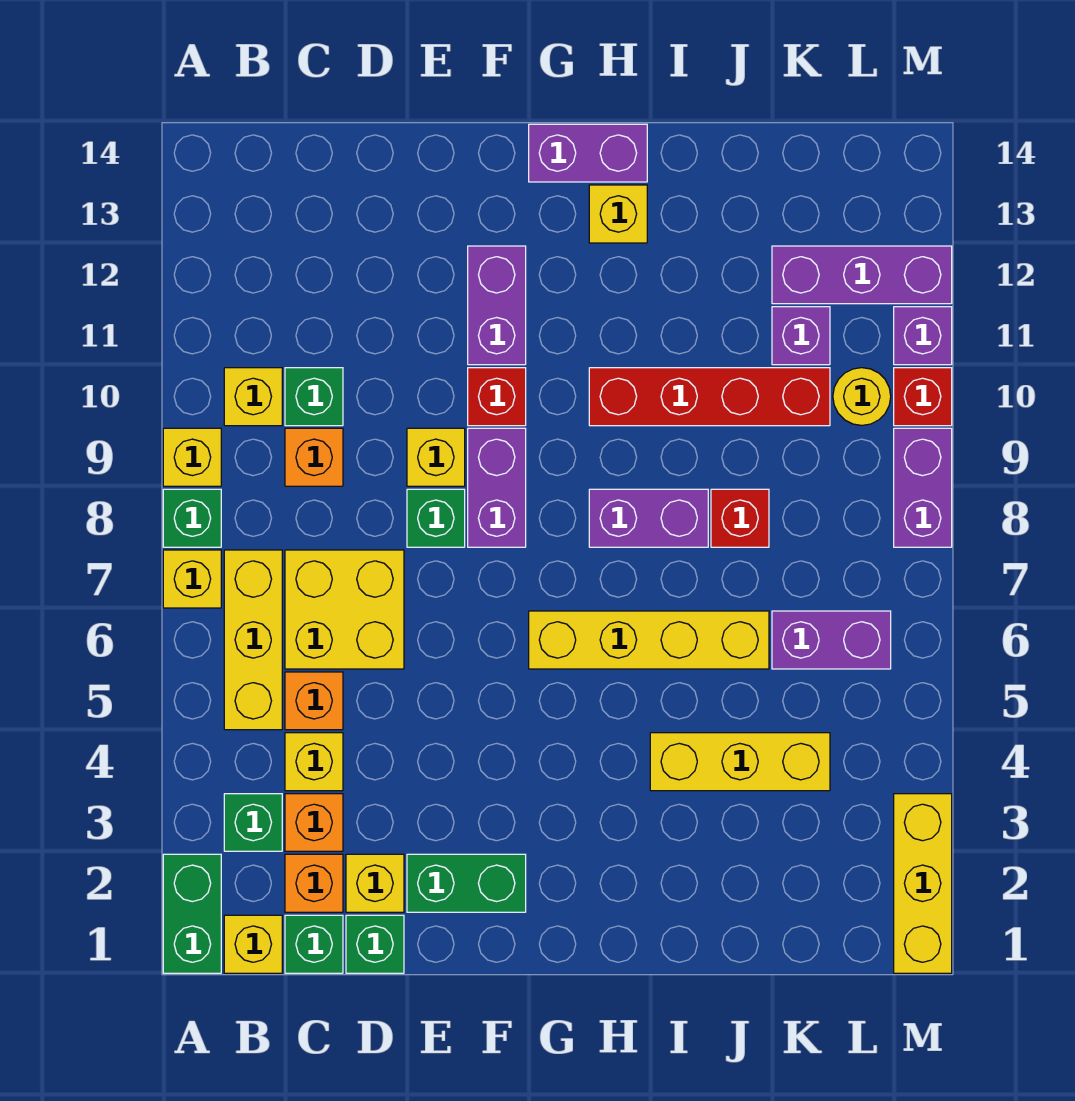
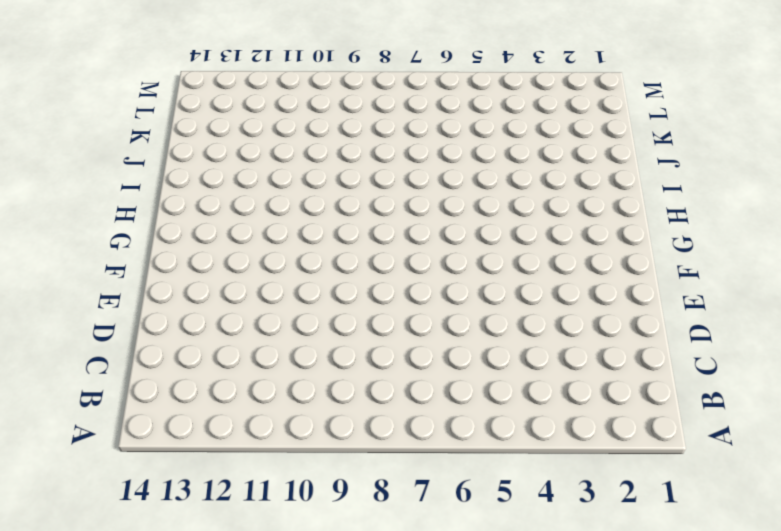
none -> green 1x2 brick [163,854,221,973]
none -> yellow 1x1 brick [163,550,221,608]
none -> green 1x1 brick [163,489,221,547]
none -> yellow 1x1 brick [163,428,221,486]

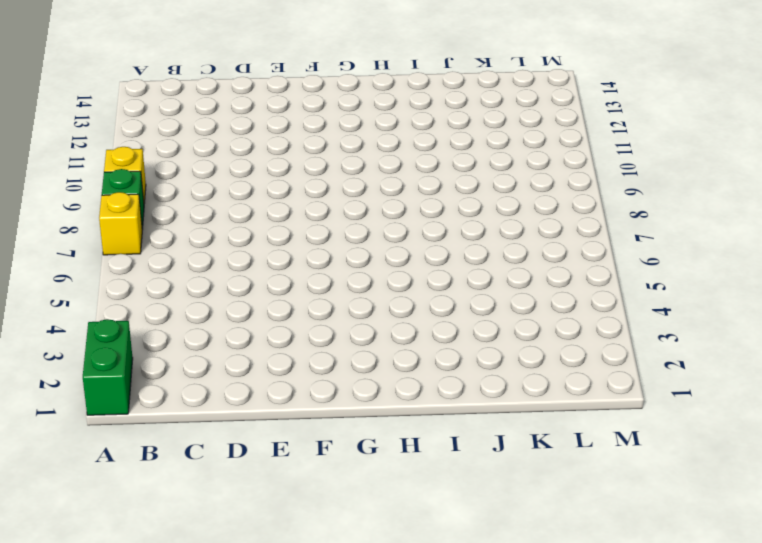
none -> yellow 1x1 brick [224,915,282,973]
none -> green 1x1 brick [224,794,282,851]
none -> yellow 1x3 brick [224,550,282,730]
none -> yellow 1x1 brick [224,368,282,426]

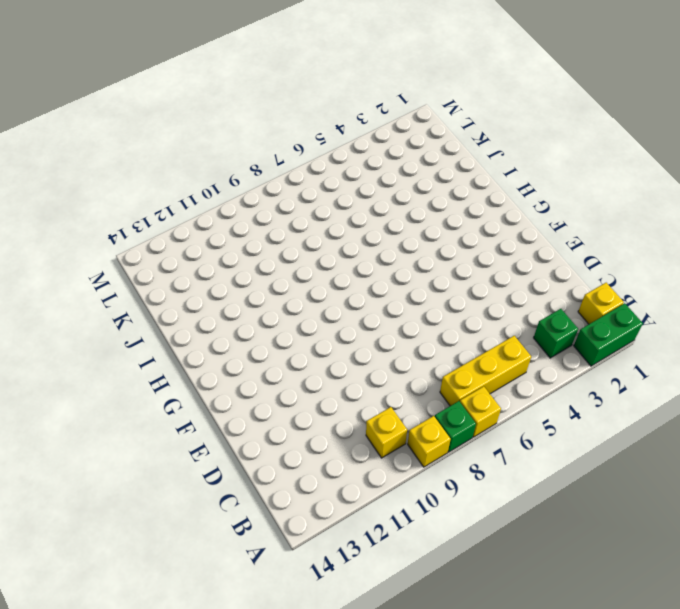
none -> green 1x1 brick [285,915,343,973]
none -> orange 1x1 brick [285,854,343,912]
none -> orange 1x1 brick [285,794,343,851]
none -> yellow 1x1 brick [285,733,343,791]

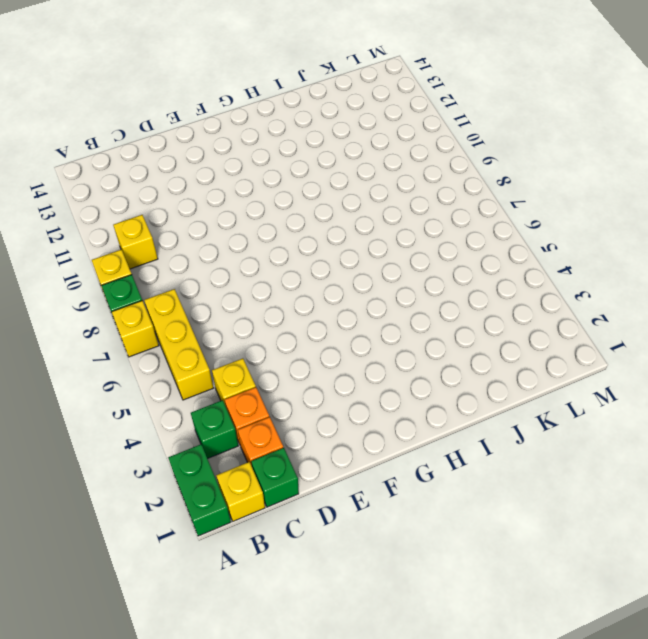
none -> orange 1x1 brick [285,672,343,730]
none -> yellow 2x2 brick [285,550,404,669]
none -> orange 1x1 brick [285,428,343,486]
none -> green 1x1 brick [285,368,343,426]

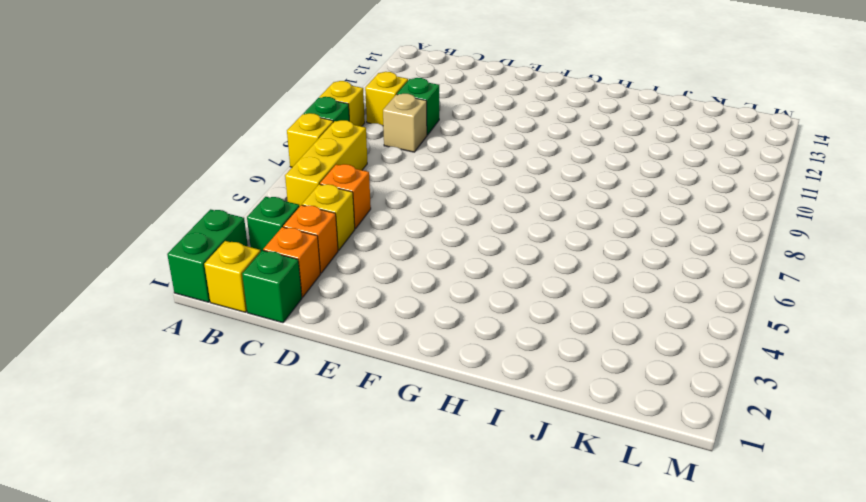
tan 1x1 brick [383,94,427,152] -> orange 1x1 brick [285,428,343,486]
none -> yellow 2x2 brick [285,550,404,669]
none -> green 1x1 brick [346,915,404,973]
none -> yellow 1x1 brick [346,854,404,912]
none -> green 1x2 brick [407,854,526,912]

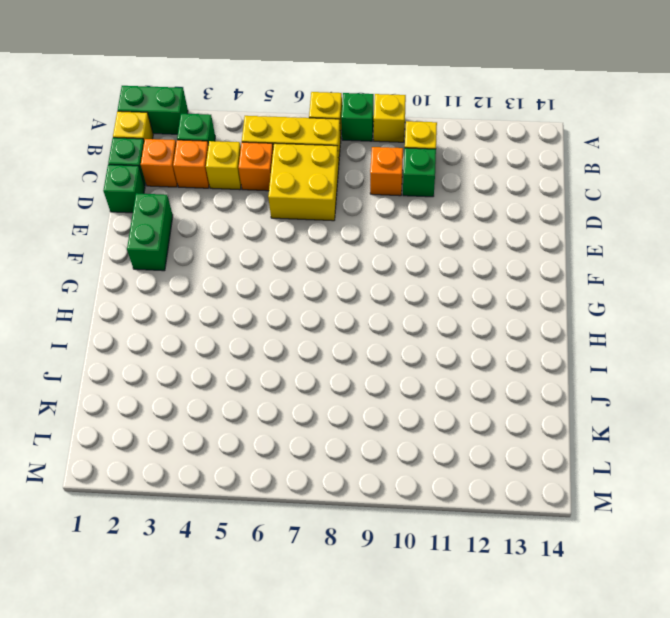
none -> yellow 1x1 brick [346,854,404,912]
none -> green 1x1 brick [407,489,465,547]
none -> yellow 1x1 brick [407,428,465,486]
none -> purple 1x2 brick [468,428,526,547]

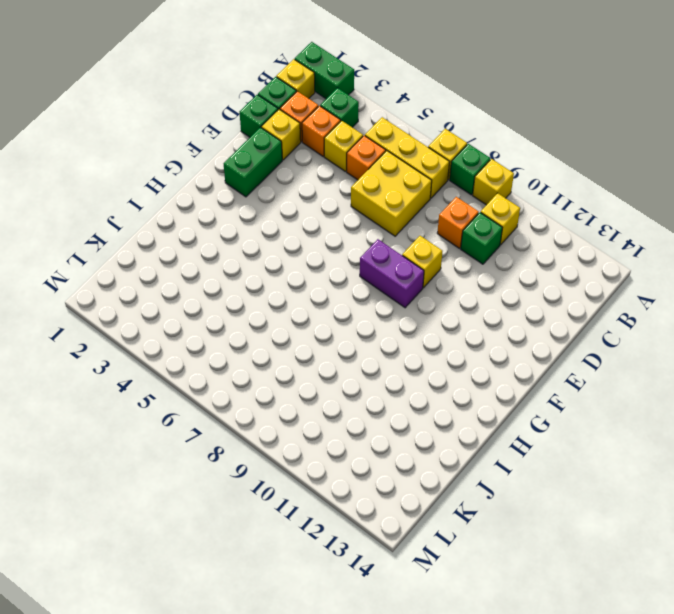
none -> green 1x1 brick [407,489,465,547]
none -> red 1x1 brick [468,368,526,426]
none -> purple 1x2 brick [468,246,526,365]
none -> yellow 1x4 brick [529,611,769,669]

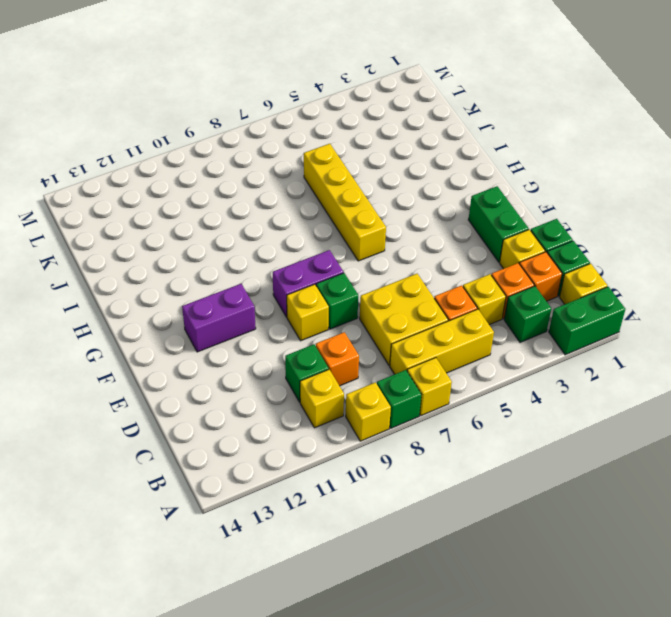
none -> red 1x1 brick [468,368,526,426]
none -> purple 1x2 brick [529,124,647,182]
none -> purple 1x2 brick [589,489,708,547]
none -> red 1x4 brick [589,368,830,426]

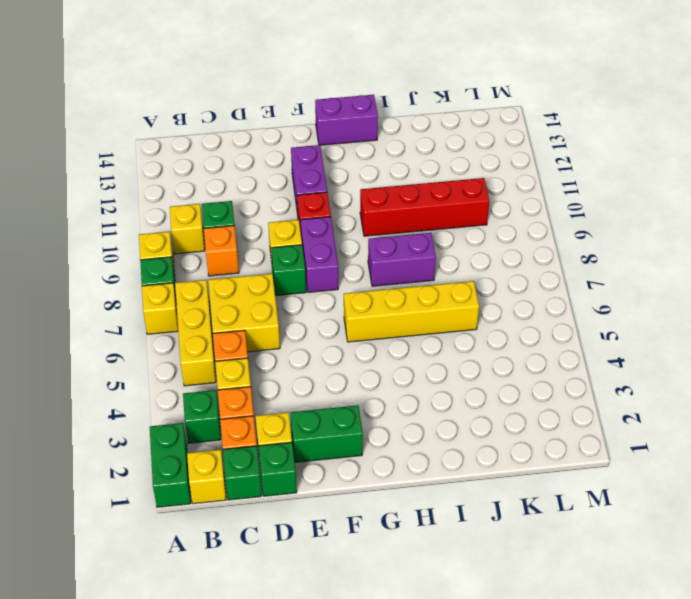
none -> yellow 1x1 brick [589,185,647,243]
none -> yellow 1x3 brick [650,733,830,791]
none -> red 1x1 brick [711,489,769,547]
none -> purple 1x2 brick [772,611,891,669]

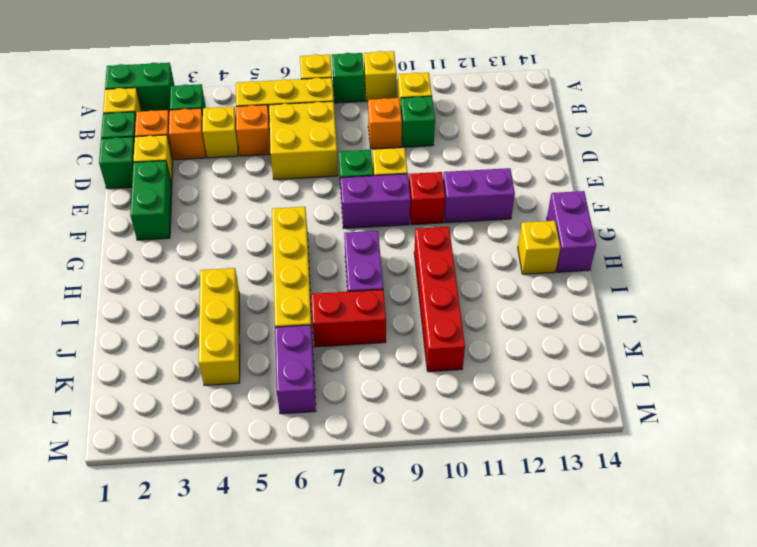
red 1x2 brick [311,290,386,347] -> red 1x1 brick [711,489,769,547]
none -> purple 1x1 brick [772,307,830,365]
none -> purple 1x3 brick [772,246,952,304]
none -> yellow 1x1 round brick [833,368,891,425]
none -> yellow 1x3 brick [894,794,952,973]

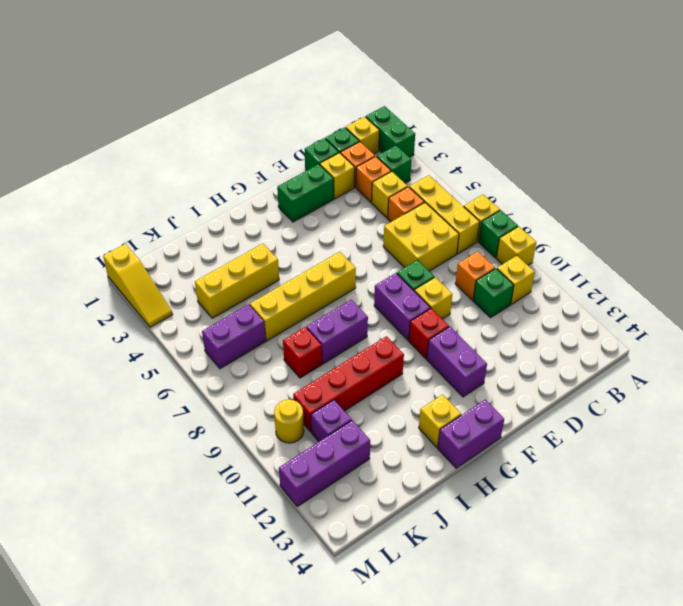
yellow 1x3 slope [103,244,173,327] -> yellow 1x3 brick [894,794,952,973]
none -> purple 1x2 brick [894,428,952,547]
none -> red 1x1 brick [894,368,952,426]
none -> purple 1x1 brick [894,307,952,365]

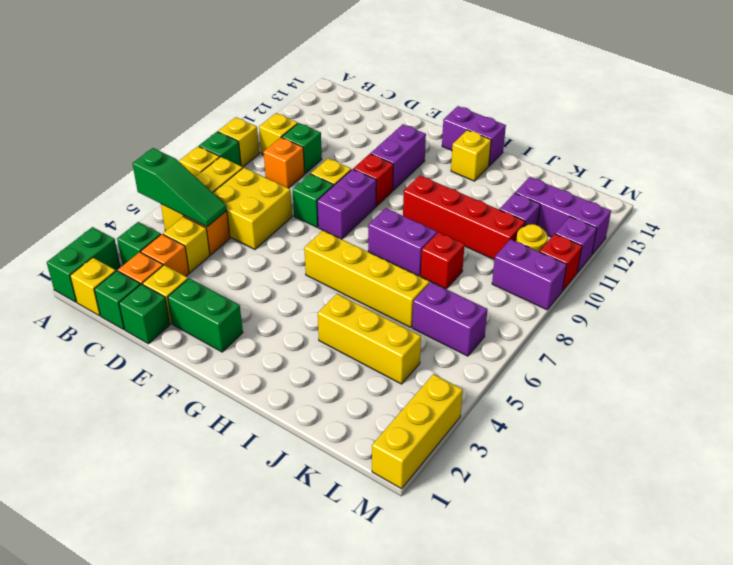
green 1x3 slope [132,148,227,227] -> none
purple 1x2 brick [492,239,567,310] -> purple 1x2 brick turned to [894,428,952,547]

